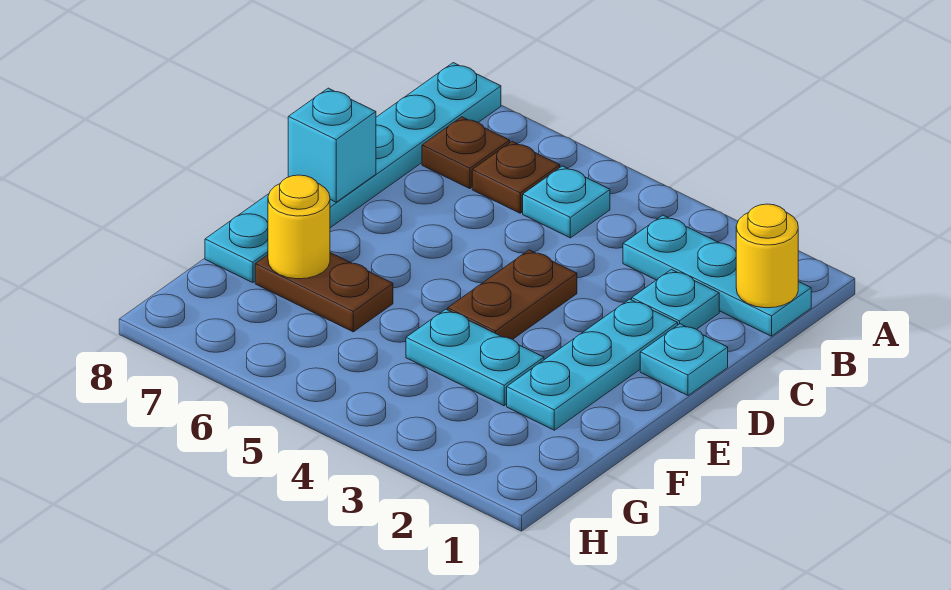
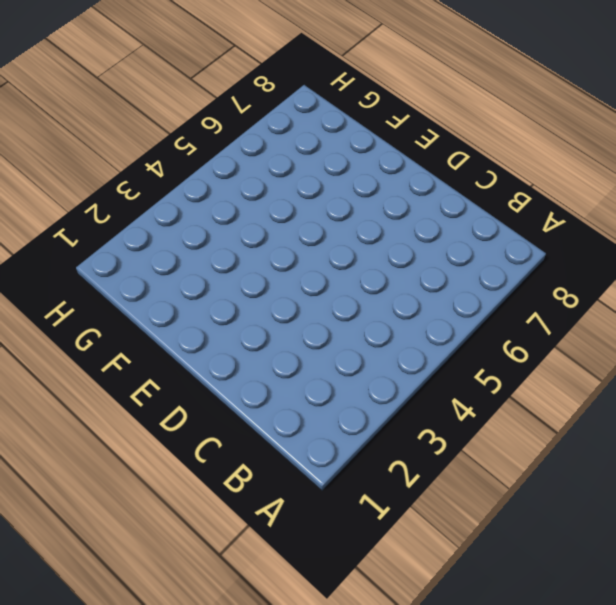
none -> cyan 1x6 plate [205,63,501,283]
none -> cyan 1x3 plate [623,215,811,336]
none -> cyan 1x1 plate [523,166,610,238]

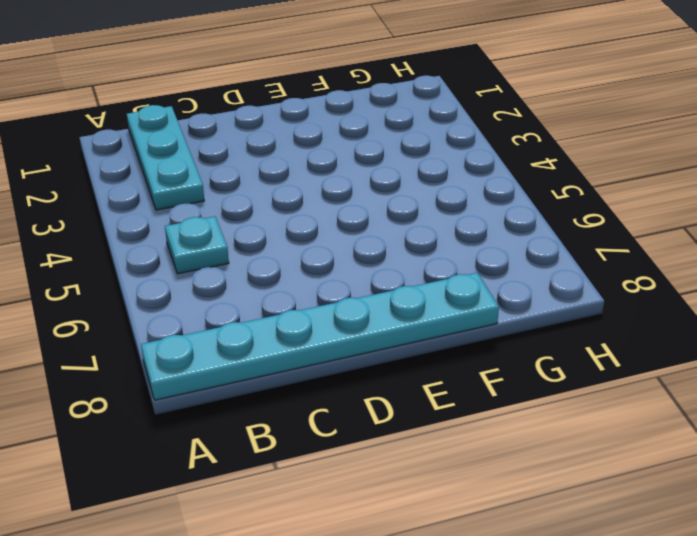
none -> brown 1x1 plate [472,142,560,213]
none -> brown 1x1 plate [422,117,510,189]
none -> cyan 1x1 plate [632,270,719,329]

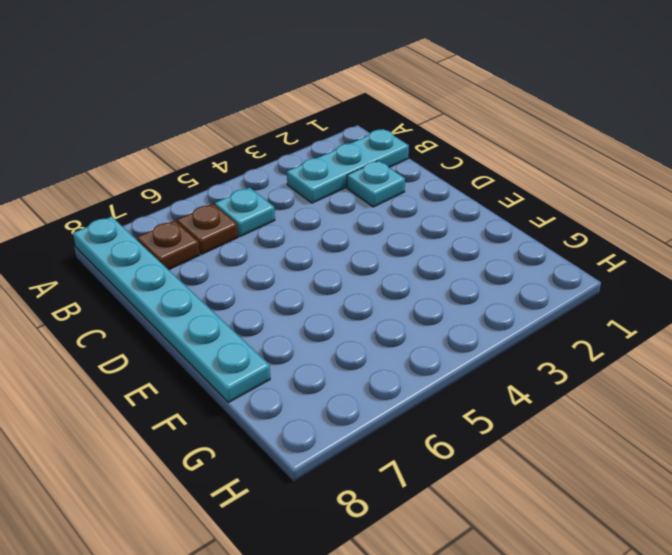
none -> cyan 1x1 plate [640,324,728,395]
none -> cyan 1x3 plate [507,299,678,430]
none -> brown 1x2 plate [448,250,577,339]

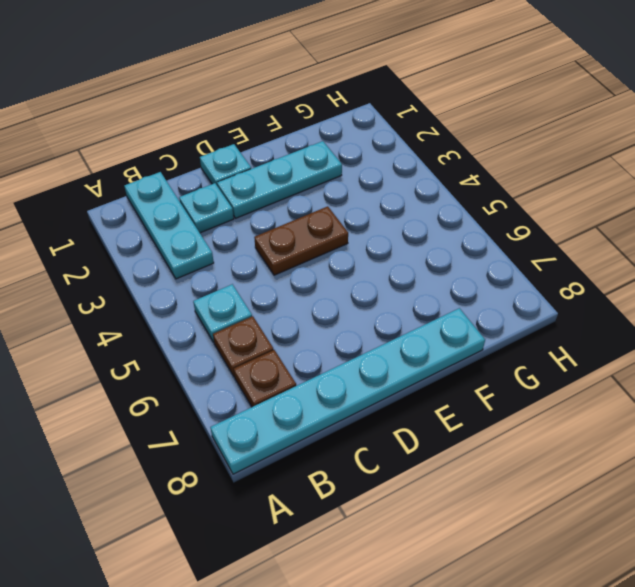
none -> cyan 1x2 plate [406,309,544,406]
none -> brown 1x2 plate [255,253,393,332]
none -> yellow 1x1 round brick [736,204,798,308]

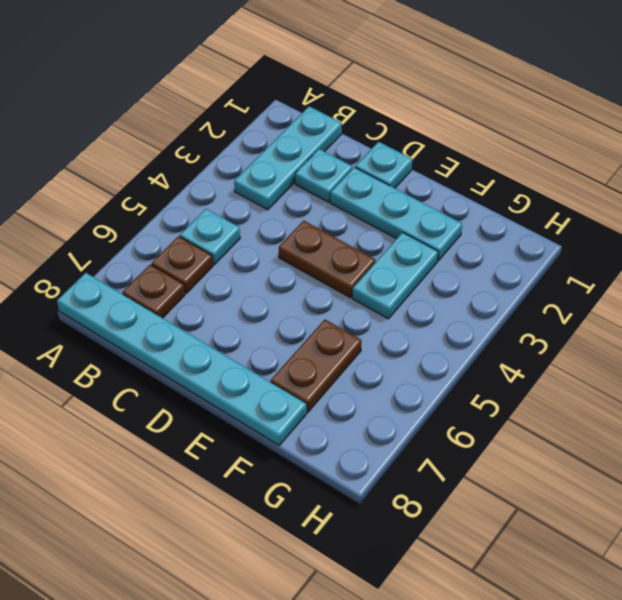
none -> yellow 1x1 round brick [736,204,798,308]
none -> cyan 1x1 brick [288,88,376,202]
none -> yellow 1x1 round brick [268,175,330,279]

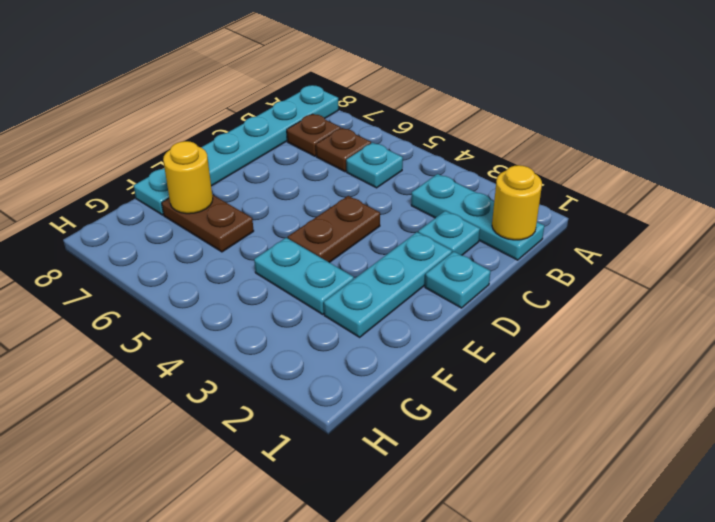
none -> cyan 1x1 brick [288,88,376,202]

